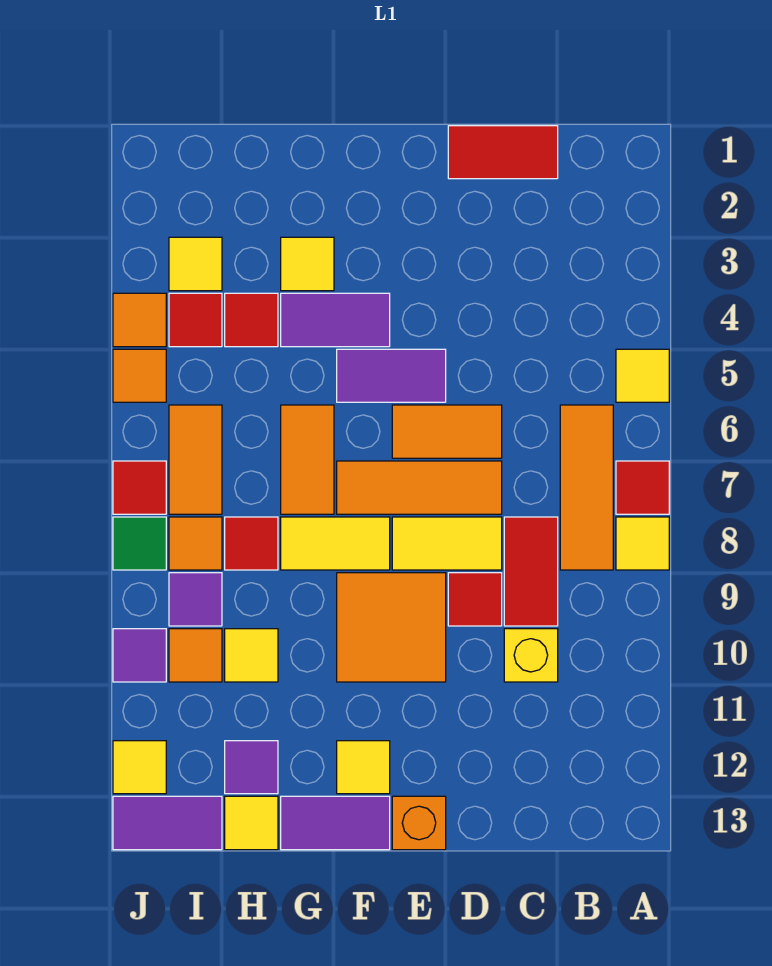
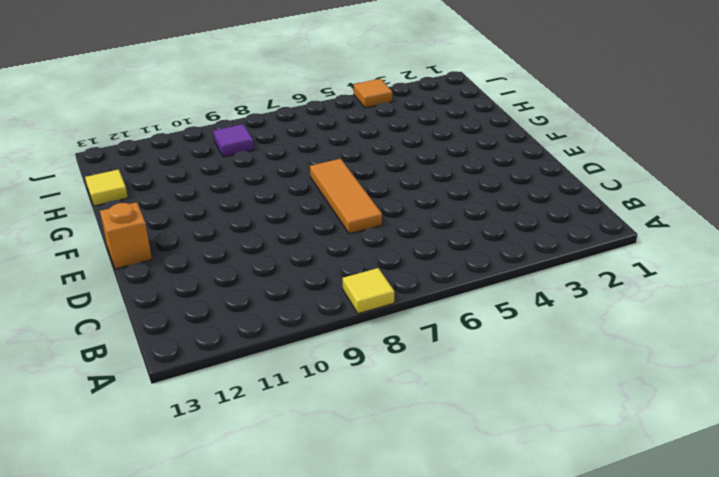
none -> yellow 1x1 tile [616,349,669,402]
none -> red 1x1 tile [616,461,669,514]
none -> orange 1x3 tile [560,405,613,570]
none -> red 1x2 tile [448,126,558,179]

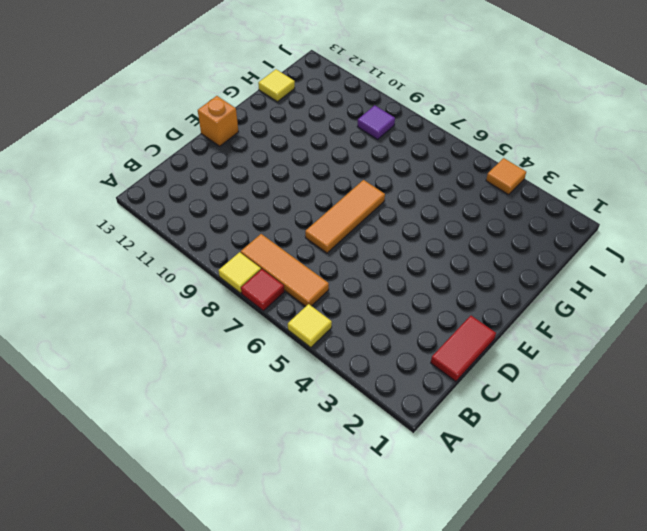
none -> red 1x2 tile [504,517,558,626]
none -> yellow 1x1 brick [504,629,558,682]
none -> orange 1x2 tile [392,405,502,458]
none -> yellow 1x2 tile [392,517,502,570]

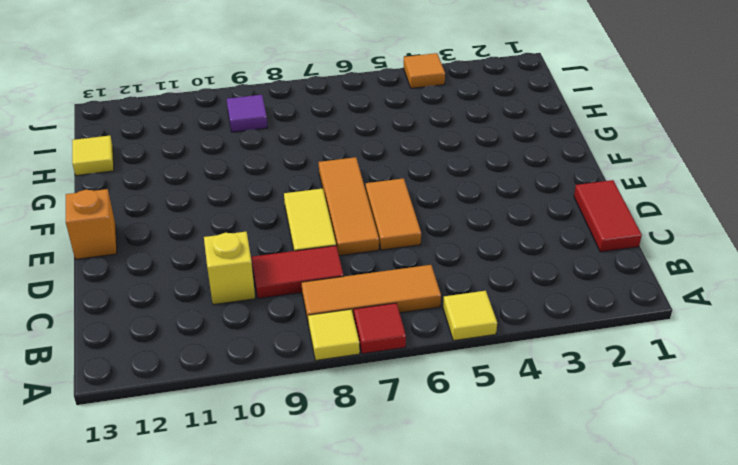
none -> red 1x1 tile [448,573,502,626]
none -> purple 1x2 tile [337,349,446,402]
none -> orange 2x2 tile [337,573,446,682]
none -> purple 1x2 tile [281,293,390,347]

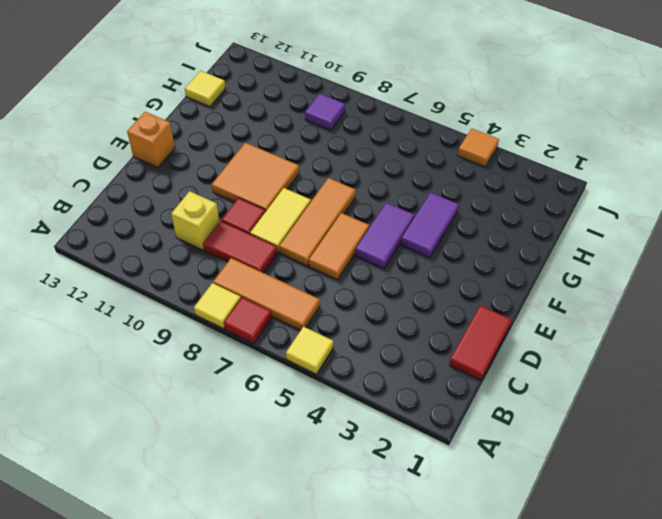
none -> yellow 1x2 tile [281,517,390,570]
none -> yellow 1x1 tile [337,741,390,794]
none -> purple 1x2 tile [281,796,390,850]
none -> yellow 1x1 tile [281,237,334,291]

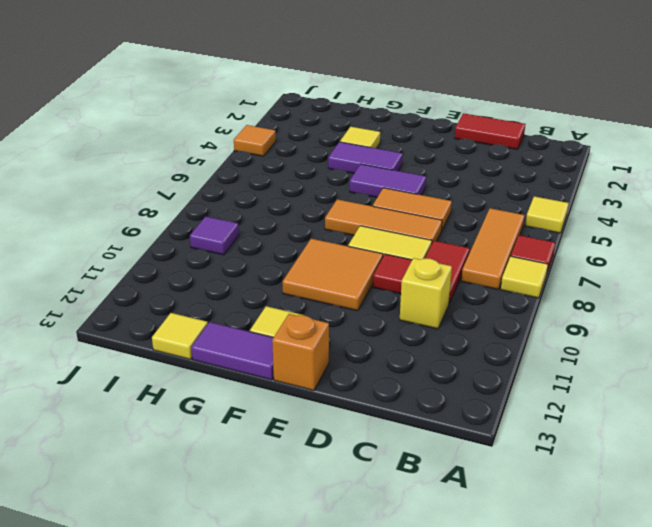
none -> yellow 1x2 tile [281,517,390,570]
none -> orange 1x2 tile [281,405,334,514]
none -> red 1x1 tile [225,293,278,347]
none -> red 1x1 tile [225,517,278,570]

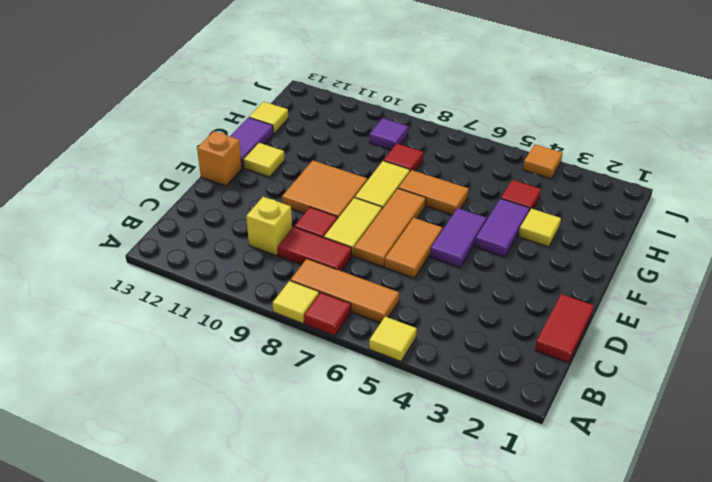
none -> yellow 1x1 tile [225,629,278,682]
none -> purple 1x1 tile [225,741,278,794]
none -> yellow 1x1 tile [169,237,222,291]
none -> red 1x1 tile [169,293,222,347]

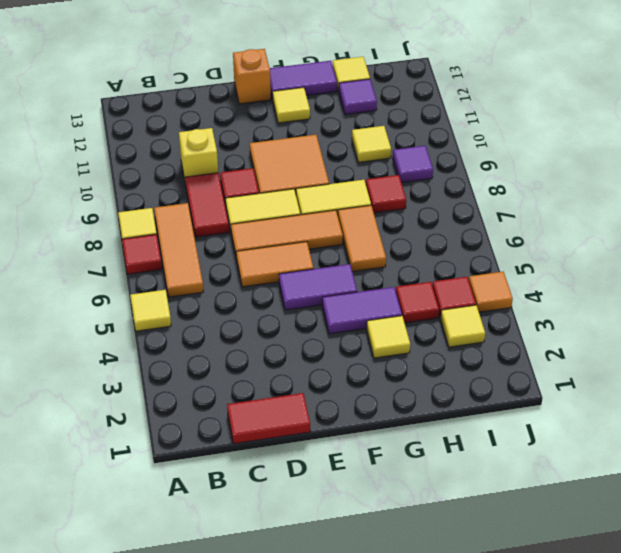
none -> orange 1x2 tile [169,405,222,514]
none -> orange 1x1 tile [169,517,222,570]
none -> orange 1x1 tile [169,629,222,682]
none -> purple 1x2 tile [113,796,222,850]

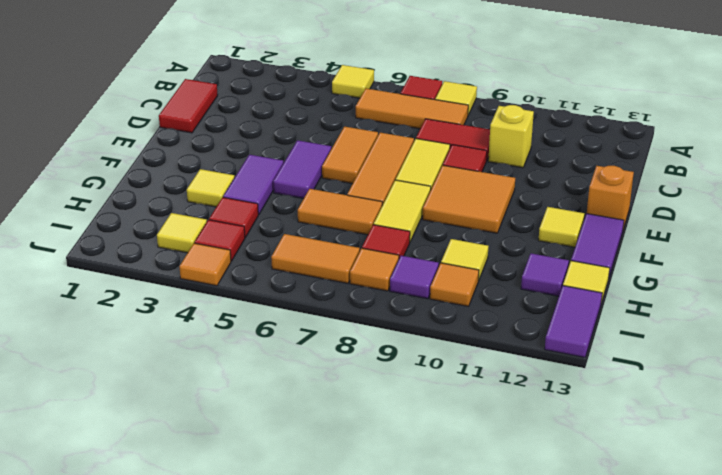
none -> orange 1x1 tile [113,349,166,402]
none -> red 1x1 tile [113,461,166,514]
none -> green 1x1 tile [113,517,166,570]
none -> purple 1x1 tile [113,629,166,682]

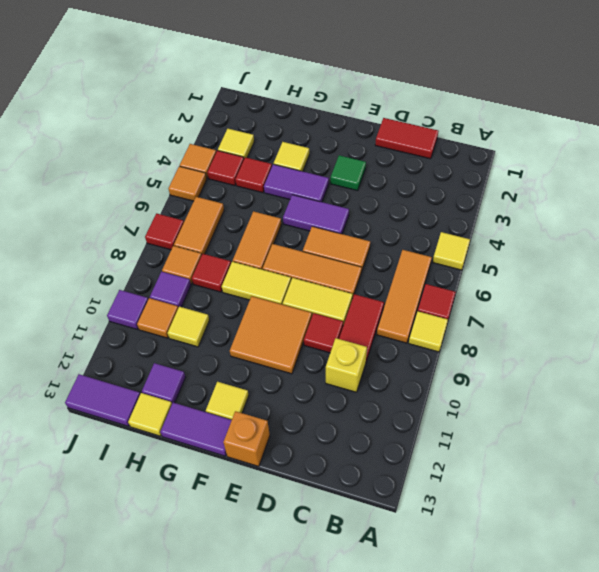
green 1x1 tile [330,155,366,191] -> green 1x1 tile moved to [113,517,166,570]
none -> yellow 1x1 tile [113,741,166,794]

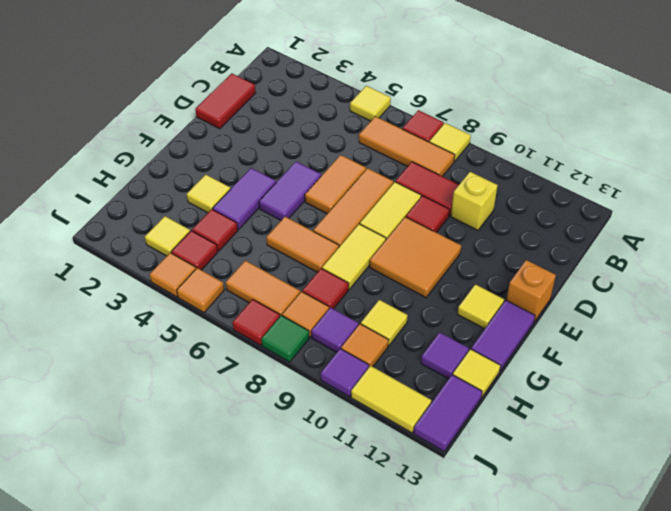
yellow 1x2 tile [351,366,431,433] -> yellow 1x1 tile [113,741,166,794]

